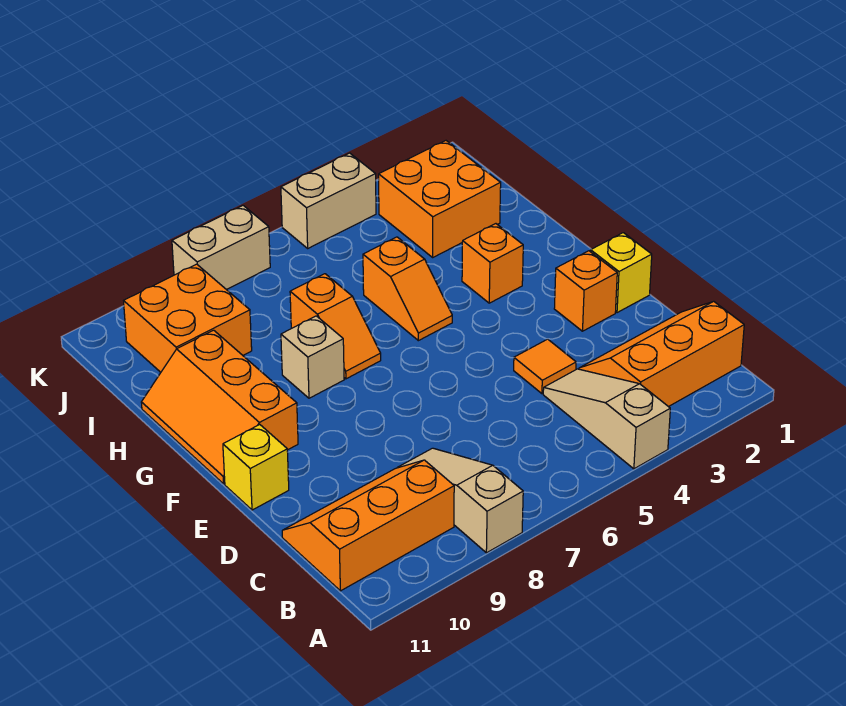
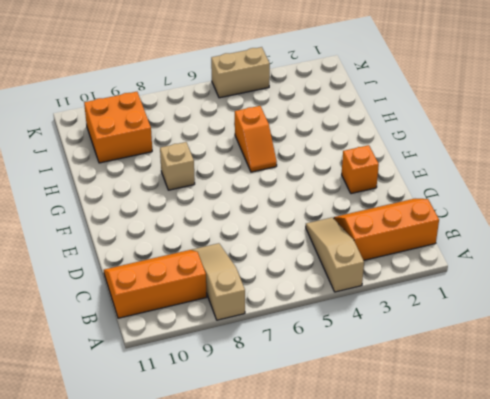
none -> orange 1x1 tile [514,339,576,394]
none -> yellow 1x1 brick [591,233,652,313]
none -> yellow 1x1 brick [223,424,289,510]

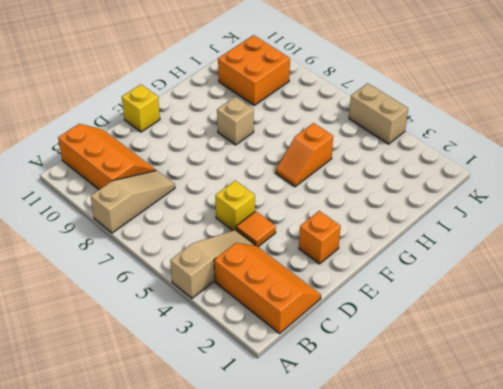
yellow 1x1 brick [215,181,255,230] -> yellow 1x1 brick moved to [591,233,652,313]
none -> orange 2x3 slope [141,330,298,484]
none -> orange 1x1 brick [462,224,523,303]
none -> orange 1x2 slope [290,274,381,379]

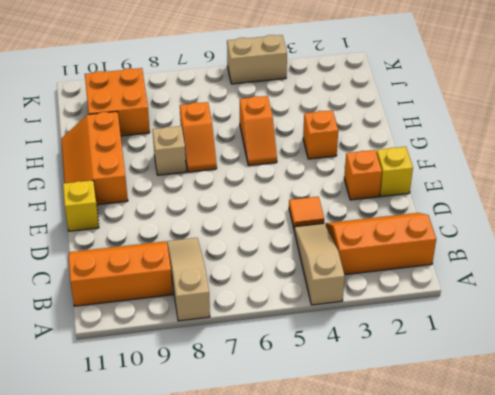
none -> orange 2x2 brick [379,141,501,257]
none -> tan 1x2 brick [172,206,270,290]

